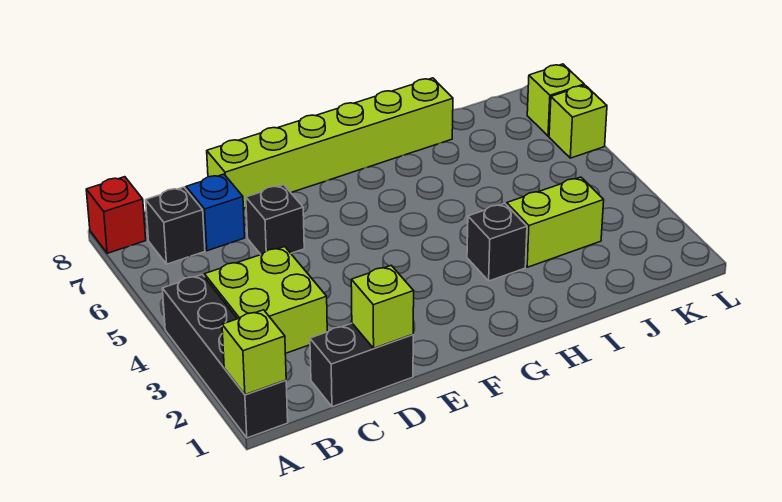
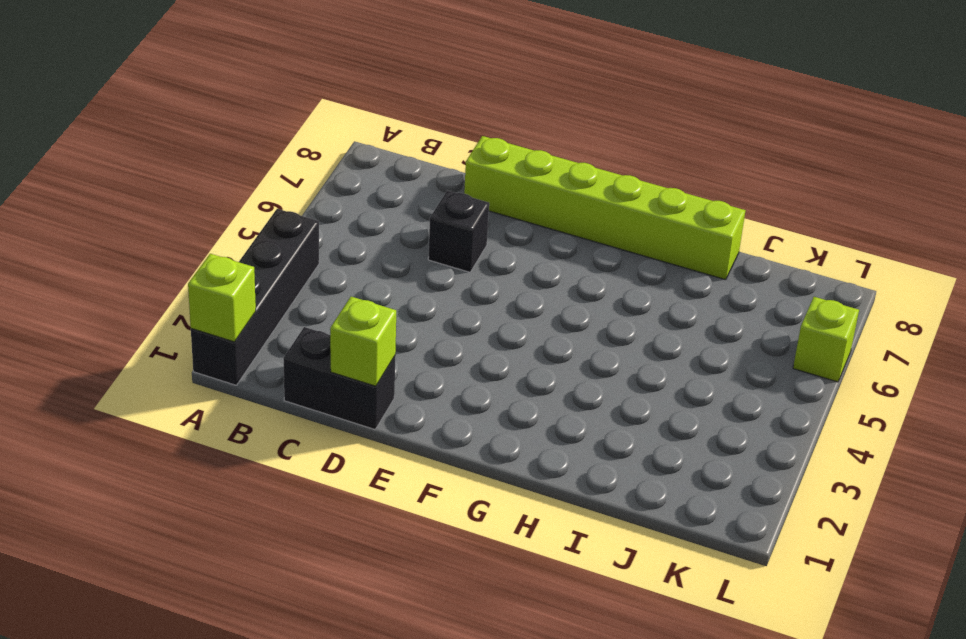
none -> red 1x1 brick [86,177,146,253]
none -> lime 2x2 brick [204,247,327,354]
none -> black 1x1 brick [146,187,205,264]

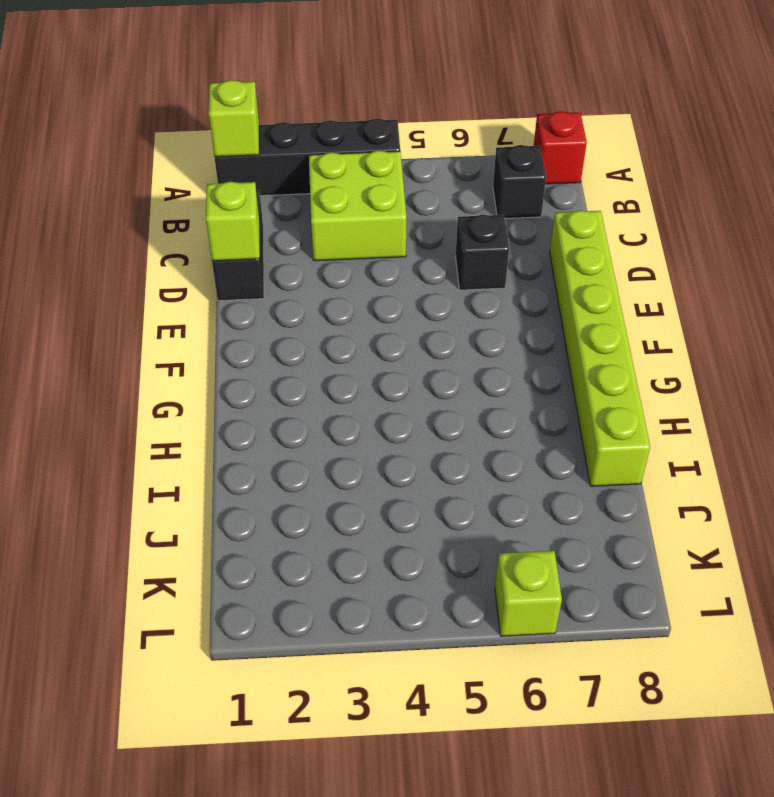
none -> blue 1x1 brick [186,174,245,251]
none -> black 1x1 brick [467,203,527,281]
none -> lime 1x2 brick [507,177,604,267]

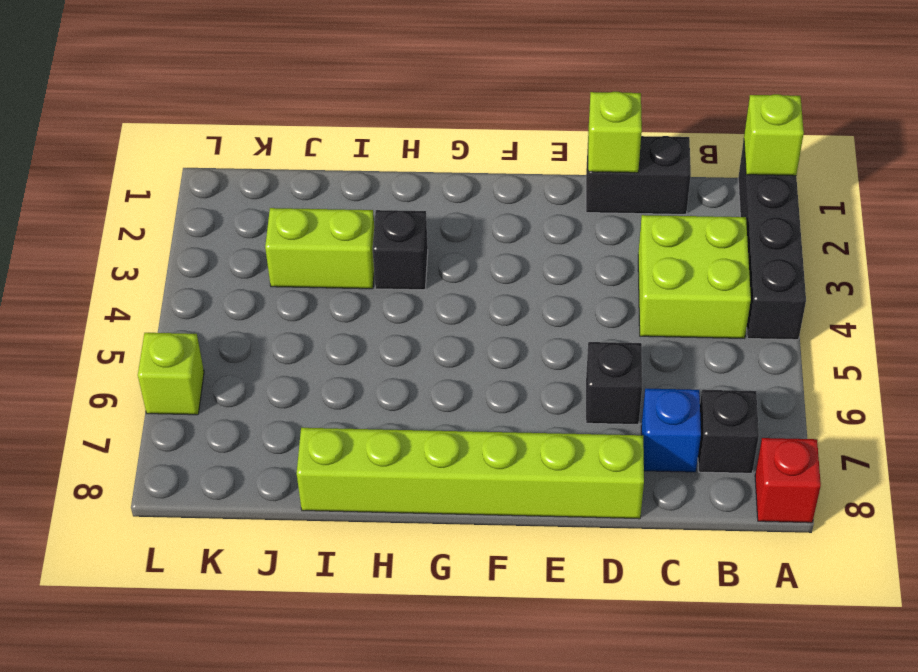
none -> lime 1x1 brick [527,64,584,136]

